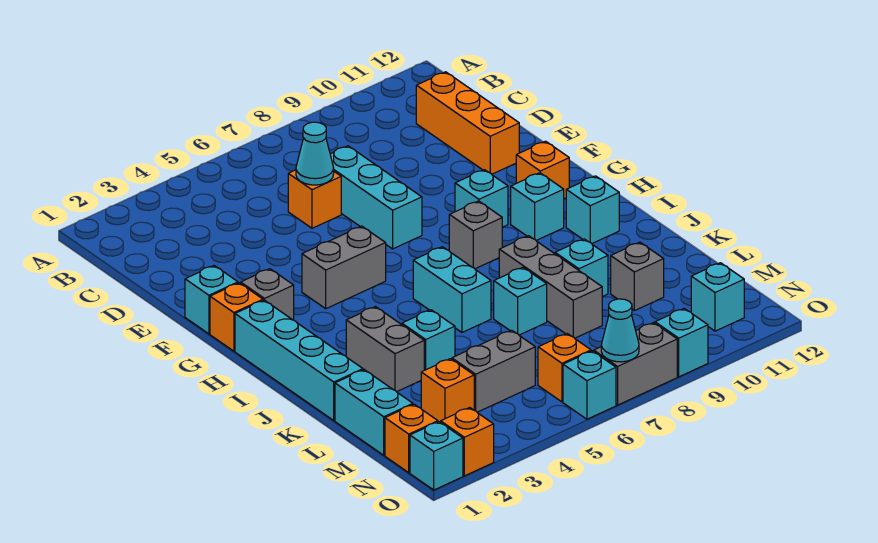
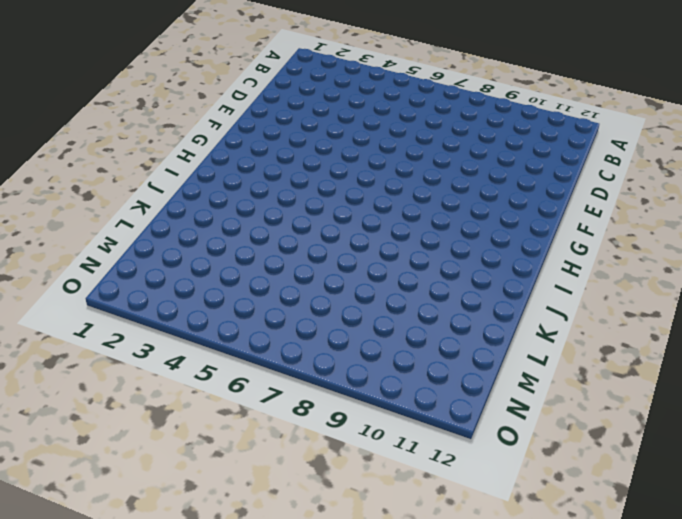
none -> orange 1x3 brick [416,72,519,174]
none -> orange 1x1 brick [288,170,341,228]
none -> cyan 1x3 brick [330,146,422,249]
none -> cyan 1x1 brick [185,266,238,334]

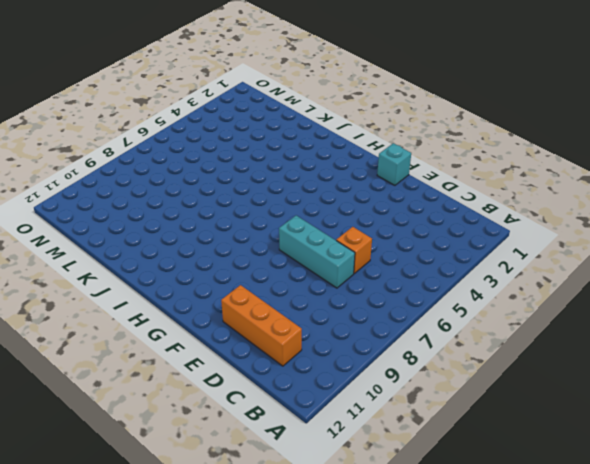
none -> orange 1x1 brick [210,283,263,351]
none -> grey 1x1 brick [241,269,294,320]
none -> grey 1x2 brick [302,226,386,309]
none -> cyan 1x1 brick [455,170,508,227]

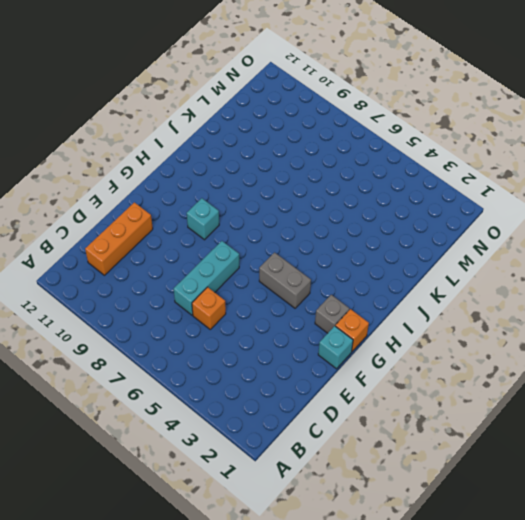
none -> orange 1x1 brick [516,141,569,199]
none -> cyan 1x4 brick [235,300,363,420]
none -> grey 1x1 brick [449,201,502,269]
none -> cyan 1x1 brick [511,173,564,240]

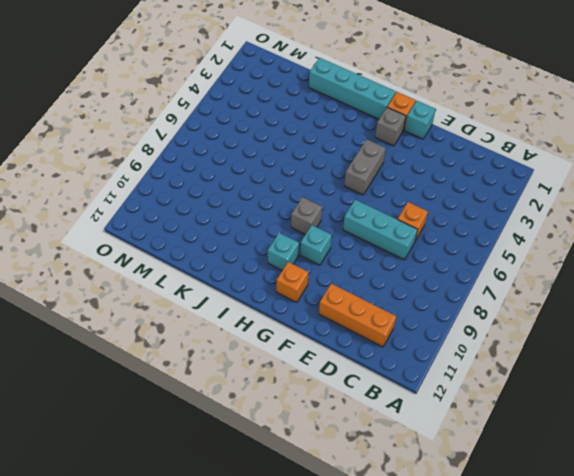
none -> cyan 1x2 brick [413,247,491,332]
none -> cyan 1x1 brick [566,176,619,244]
none -> grey 1x2 brick [346,307,424,392]
none -> grey 1x3 brick [499,236,602,338]

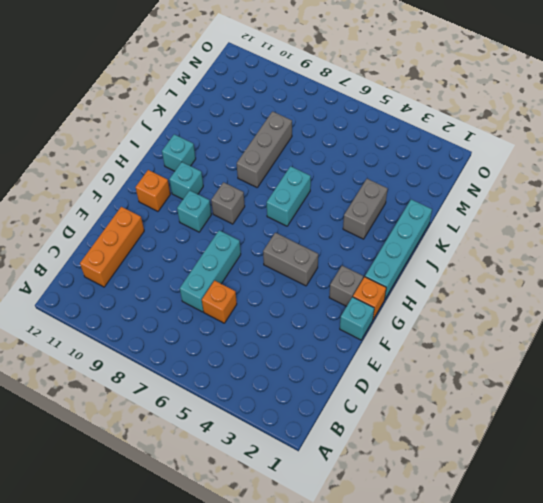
none -> cyan 1x1 brick [402,310,455,370]
none -> cyan 1x1 brick [494,267,547,335]
none -> cyan 1x1 brick [555,239,608,297]
none -> cyan 1x2 brick [335,370,413,455]

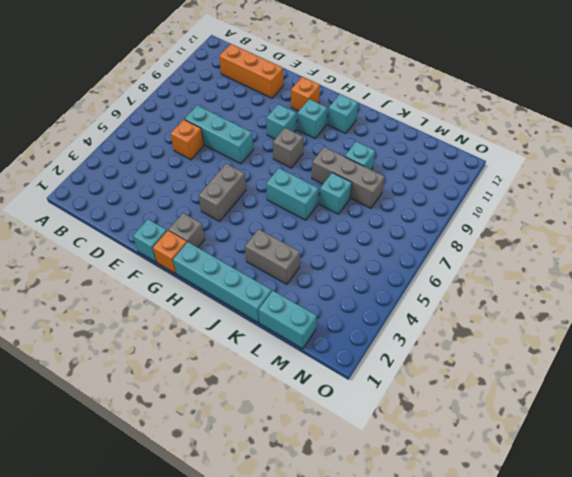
none -> cyan 1x1 brick [402,310,455,370]
none -> grey 1x1 brick [611,242,664,311]
none -> orange 1x1 brick [421,359,474,422]
none -> grey 1x2 brick [452,330,535,412]

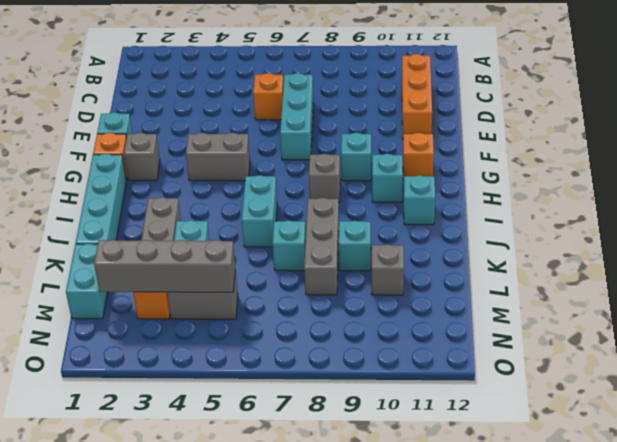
grey 1x4 brick [94,240,235,292] -> none
none -> orange 1x1 brick [385,404,438,473]
none -> orange 1x1 brick [538,334,591,402]
none -> cyan 1x1 brick [691,263,744,331]
none -> cyan 1x1 brick [410,422,463,490]

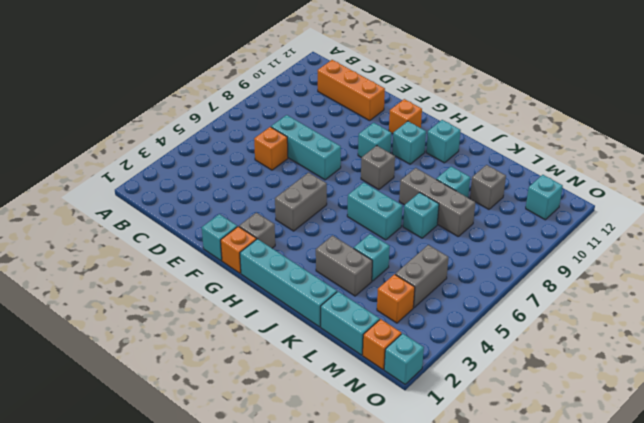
none -> orange 1x1 brick [538,334,591,402]
none -> orange 1x1 brick [441,408,494,476]
none -> cyan 1x1 brick [563,351,616,419]
none -> grey 1x2 brick [594,323,677,405]

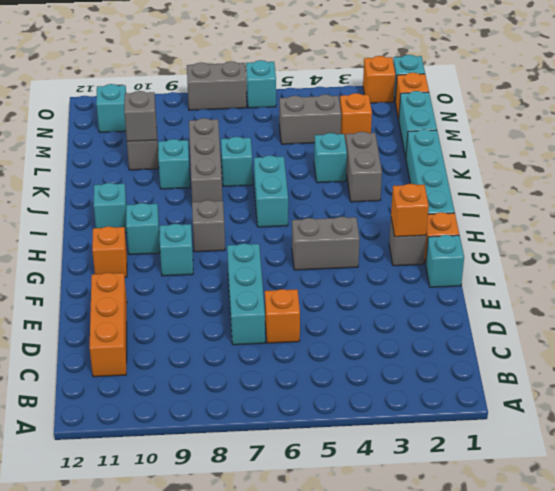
orange 1x1 brick [391,184,429,237] -> orange 1x1 brick moved to [538,334,591,402]
grey 1x1 brick [124,91,157,141] -> none
none -> cyan 1x1 brick [655,309,708,377]
none -> cyan 1x1 cone [296,122,334,185]
none -> cyan 1x1 cone [601,299,639,362]

